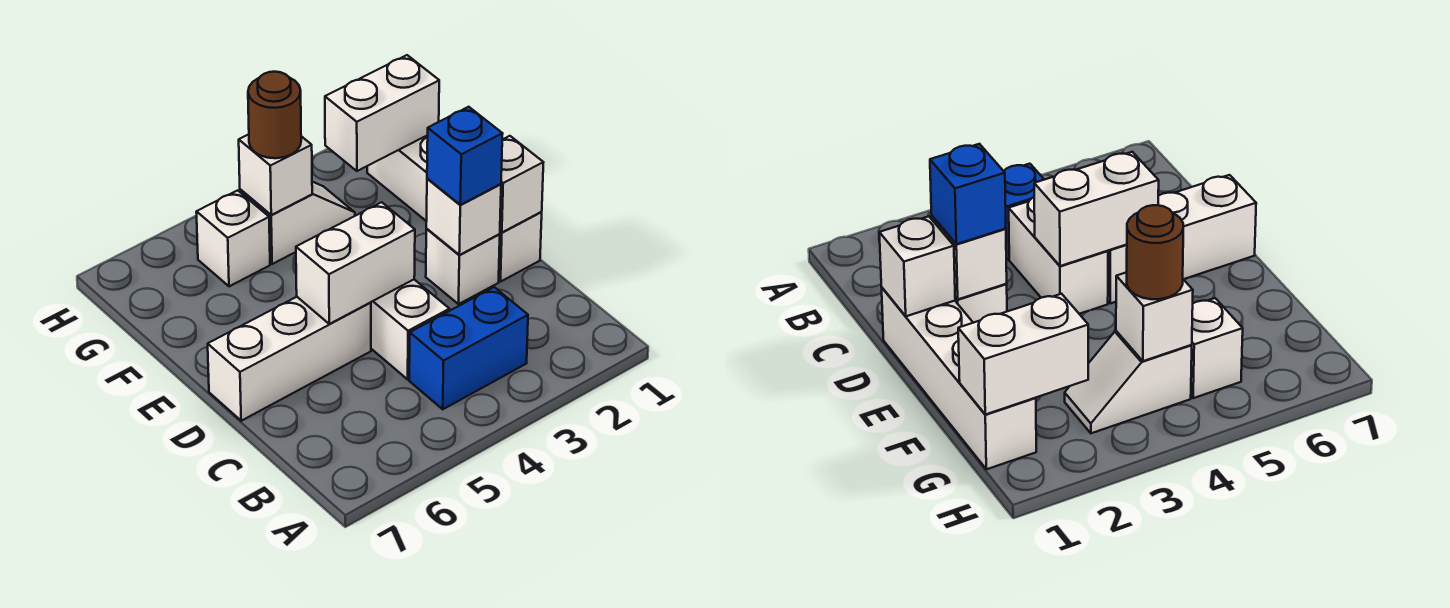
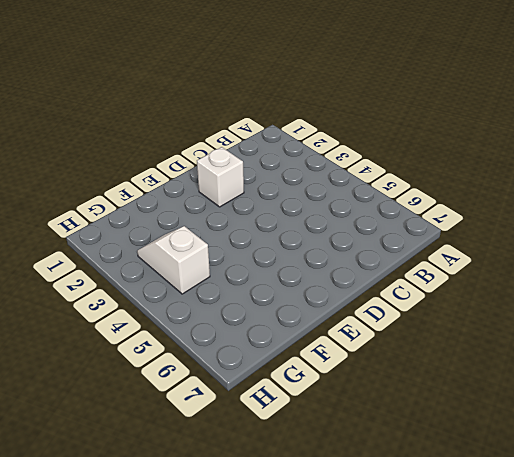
none -> blue 1x2 brick [409,287,528,409]
none -> white 1x2 brick [371,280,449,379]
none -> white 1x4 brick [367,135,542,282]

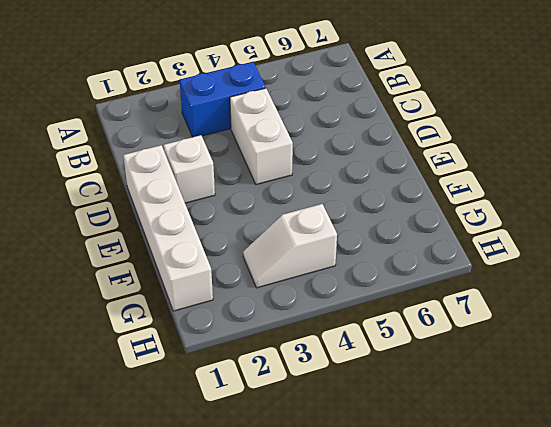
none -> white 1x3 brick [208,297,371,421]
none -> white 1x1 brick [196,190,270,286]
none -> white 1x1 brick [500,136,544,232]

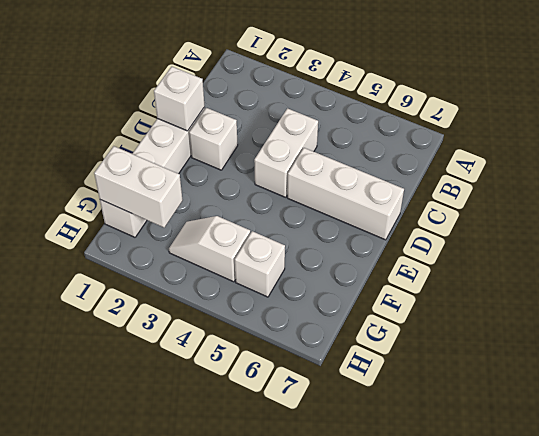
none -> blue 1x2 brick [409,287,528,409]
none -> white 1x1 brick [426,179,501,255]
none -> white 1x2 brick [296,202,415,324]

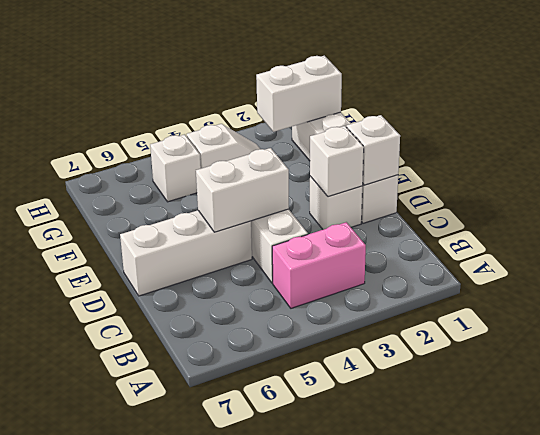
pink 1x2 brick [272,222,366,308] -> blue 1x2 brick [409,287,528,409]
none -> white 1x1 brick [239,134,312,215]
none -> blue 1x1 brick [427,107,503,205]
none -> brown 1x1 round brick [248,72,301,158]

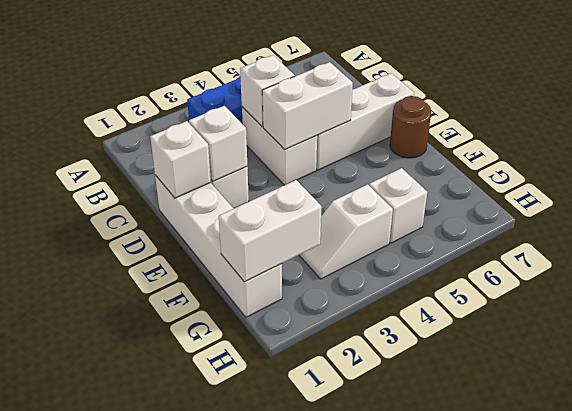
white 1x1 brick [240,55,295,127] -> white 1x1 brick moved to [239,134,312,215]
brown 1x1 round brick [390,96,431,158] -> brown 1x1 round brick moved to [248,72,301,158]
none -> blue 1x1 brick [427,107,503,205]

